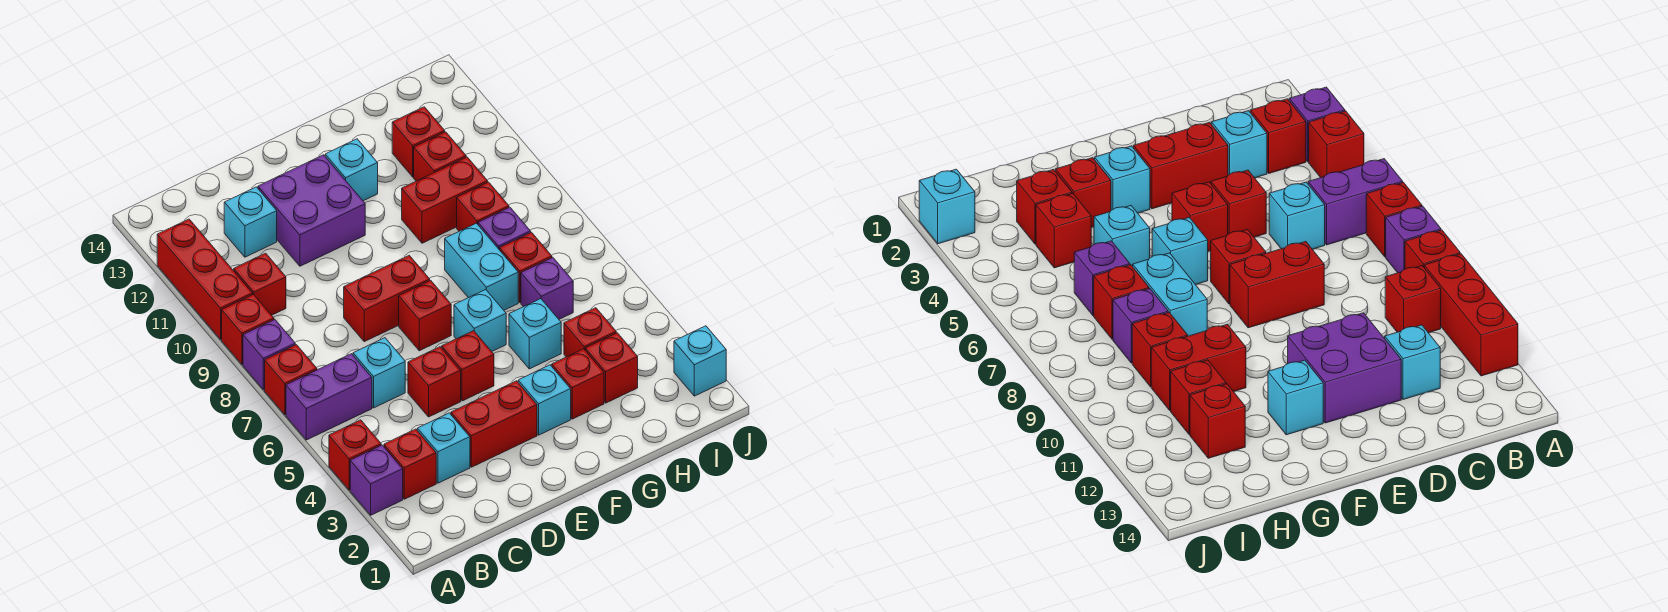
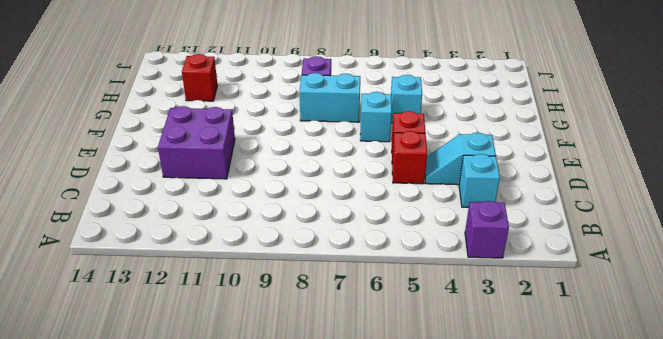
cyan 1x2 slope [425,133,496,185] -> red 1x2 brick [451,381,537,467]
none -> red 1x1 brick [329,420,381,490]
none -> purple 1x2 brick [286,354,372,440]
none -> red 1x1 brick [265,345,317,415]
none -> purple 1x1 brick [243,320,295,390]

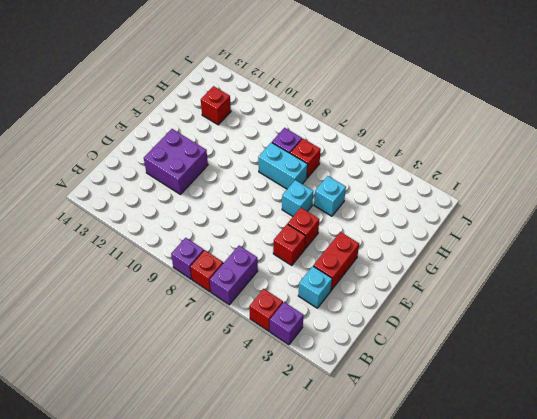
none -> red 1x1 brick [222,294,274,365]
none -> red 1x3 brick [157,219,253,339]
none -> red 1x1 brick [384,429,436,499]
none -> red 1x1 brick [234,253,286,315]

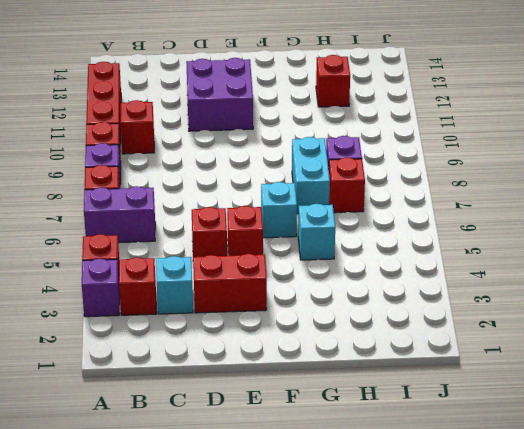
none -> cyan 1x1 brick [353,338,405,408]
none -> cyan 1x1 brick [224,187,277,257]
none -> red 1x2 brick [344,255,430,342]
none -> red 1x1 brick [399,280,451,351]

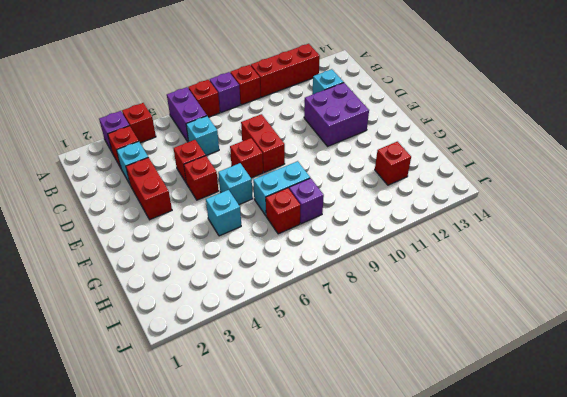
none -> red 1x1 brick [234,253,286,315]
none -> cyan 1x1 brick [518,365,571,435]
none -> cyan 1x1 brick [325,139,378,201]
none -> red 1x1 brick [552,349,604,419]

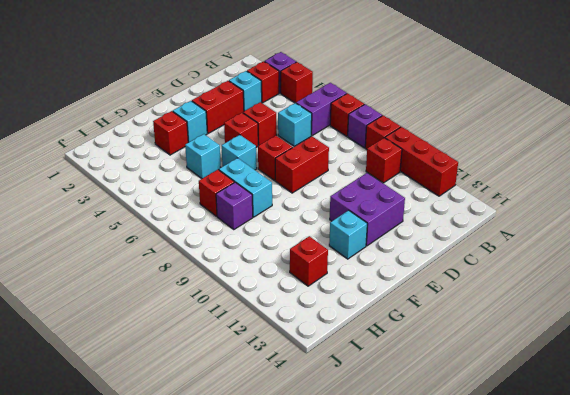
none -> cyan 1x1 brick [224,187,277,257]
none -> red 1x2 brick [402,157,488,243]
none -> red 1x1 brick [585,333,638,403]
none -> red 1x1 brick [564,308,616,357]

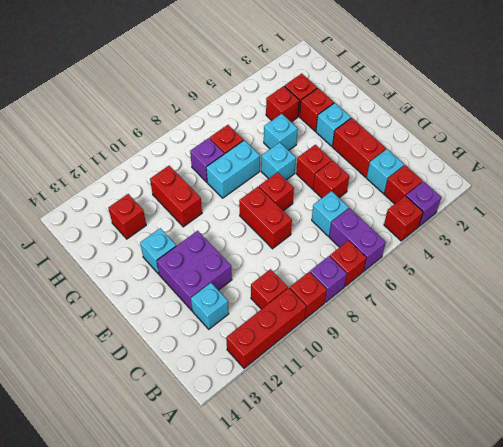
none -> purple 1x1 brick [521,258,573,319]
none -> red 1x1 brick [457,182,509,231]
none -> red 1x1 brick [414,132,466,181]
none -> cyan 1x1 brick [674,326,726,396]

